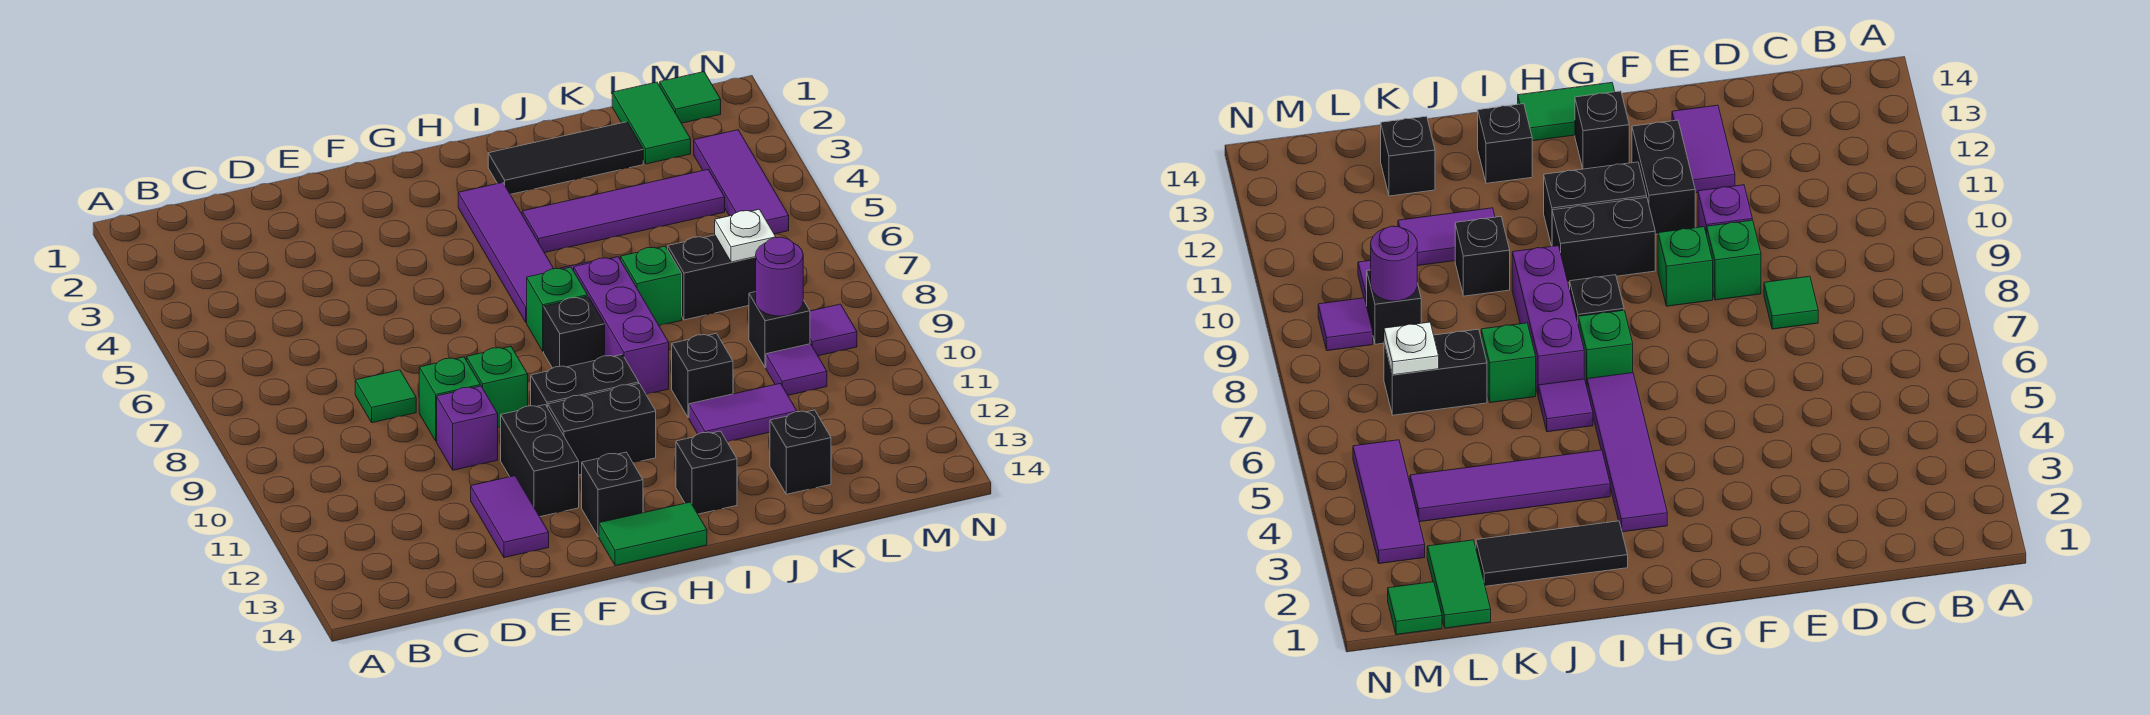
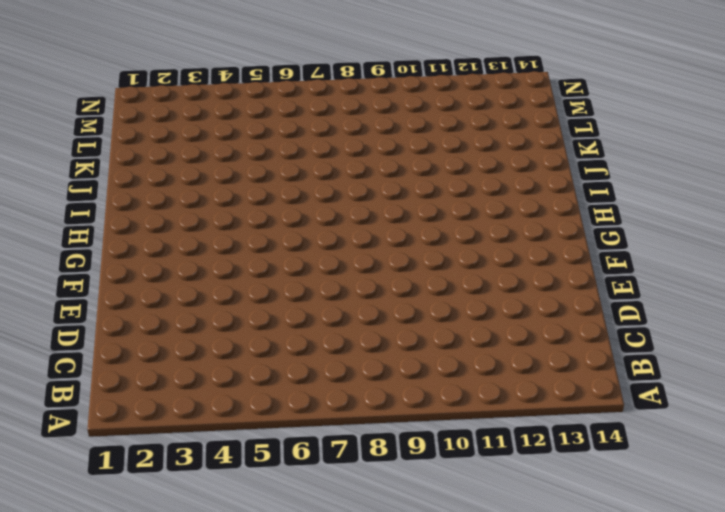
none -> green 1x1 tile [355,370,416,423]
none -> green 1x1 brick [419,357,480,441]
none -> purple 1x1 brick [437,386,498,470]
none -> purple 1x2 tile [471,476,549,558]

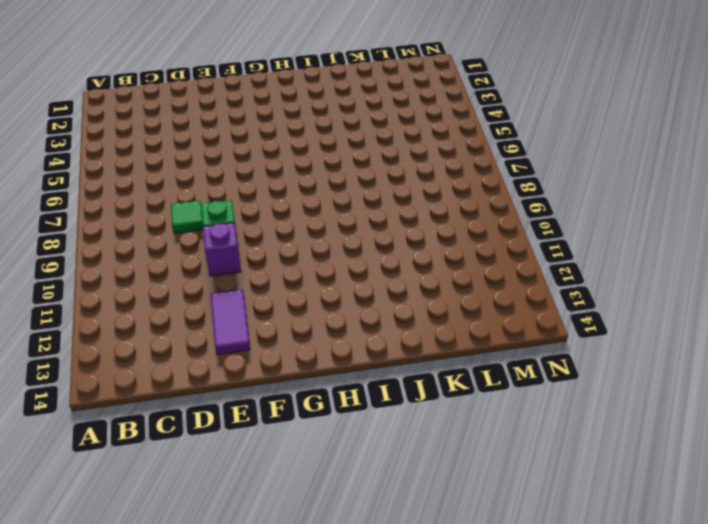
none -> green 1x1 brick [467,347,528,427]
none -> black 1x2 brick [501,405,579,517]
none -> black 1x2 brick [531,355,639,408]
none -> black 1x2 brick [548,384,656,475]

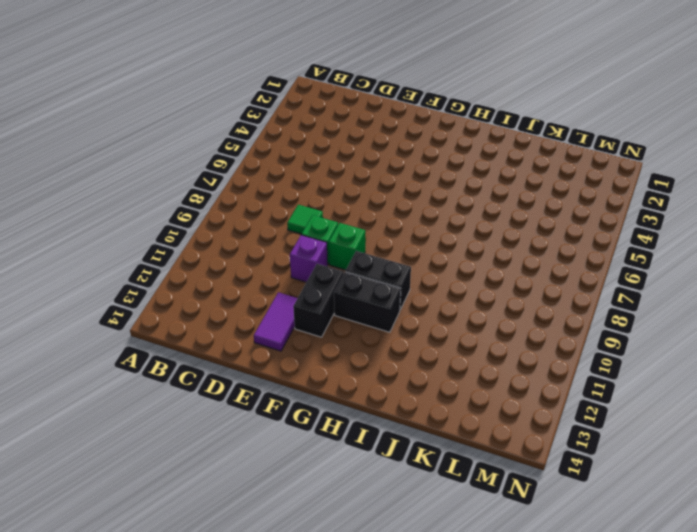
none -> black 1x1 brick [582,452,643,536]
none -> green 1x2 tile [599,502,707,566]
none -> purple 1x4 tile [458,183,554,322]
none -> green 1x1 brick [527,267,588,351]

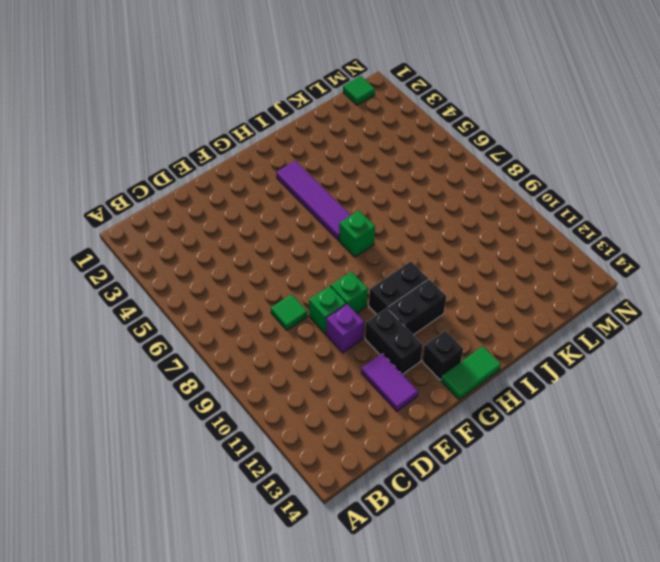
none -> black 1x1 brick [544,296,605,368]
none -> black 1x3 tile [488,122,643,194]
none -> purple 1x4 tile [522,170,725,253]
none -> purple 1x1 tile [1538,379,1593,432]

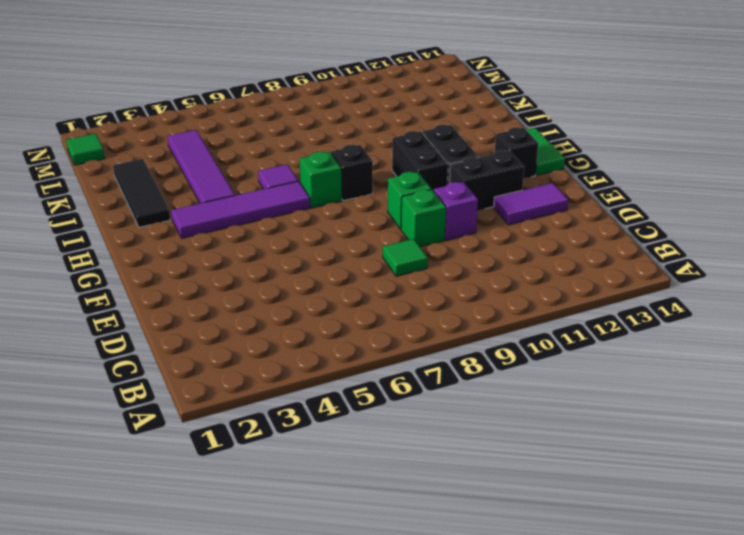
none -> purple 1x3 brick [574,257,669,394]
none -> black 1x1 brick [676,431,737,514]
none -> green 1x1 brick [621,246,682,326]
none -> black 1x1 brick [672,333,733,418]

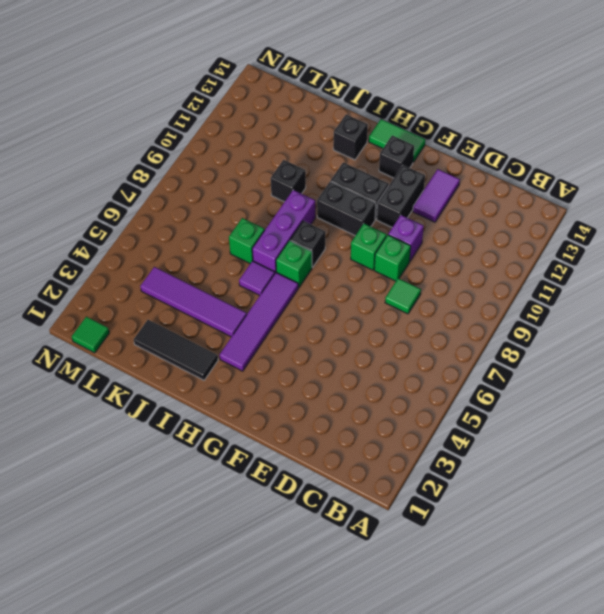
none -> purple 1x2 tile [689,383,797,442]
none -> black 1x2 brick [668,235,756,320]
none -> black 1x1 brick [770,410,831,494]
none -> green 1x2 tile [612,82,691,164]

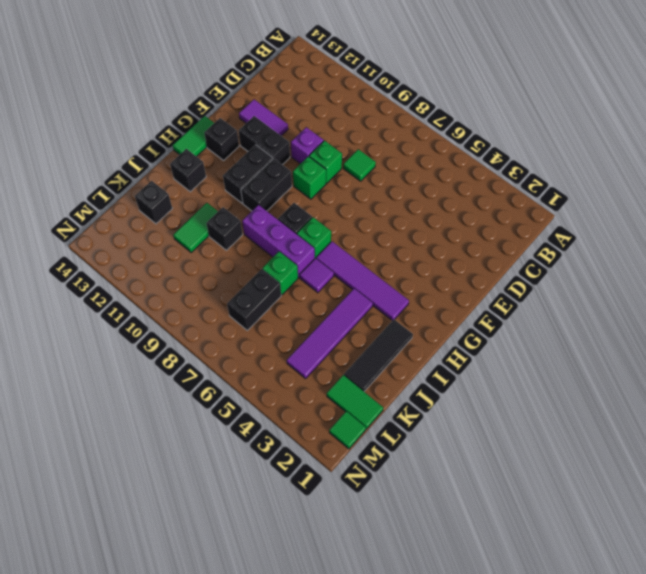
green 1x2 tile [173,203,218,252] -> purple 1x2 tile [689,383,797,442]
none -> black 1x1 brick [749,292,810,368]
none -> purple 1x1 tile [766,344,827,395]
none -> purple 1x3 tile [694,130,789,234]
none -> purple 1x1 tile [810,304,857,356]

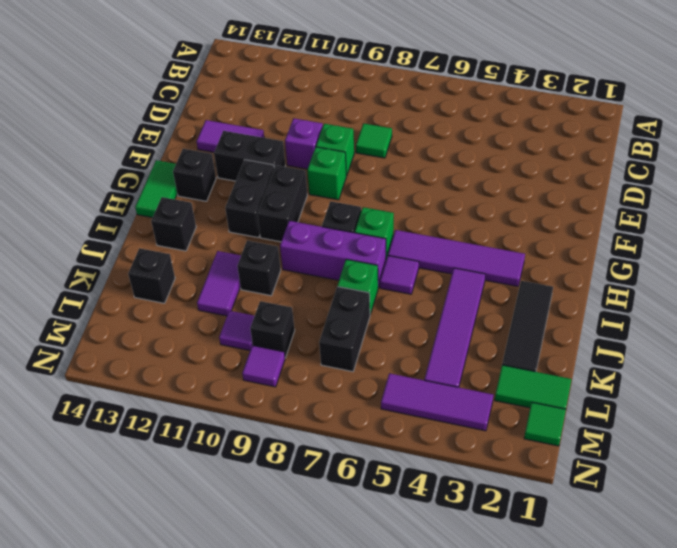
none -> white 1x1 plate [715,209,776,262]
none -> purple 1x1 round brick [756,237,803,316]

